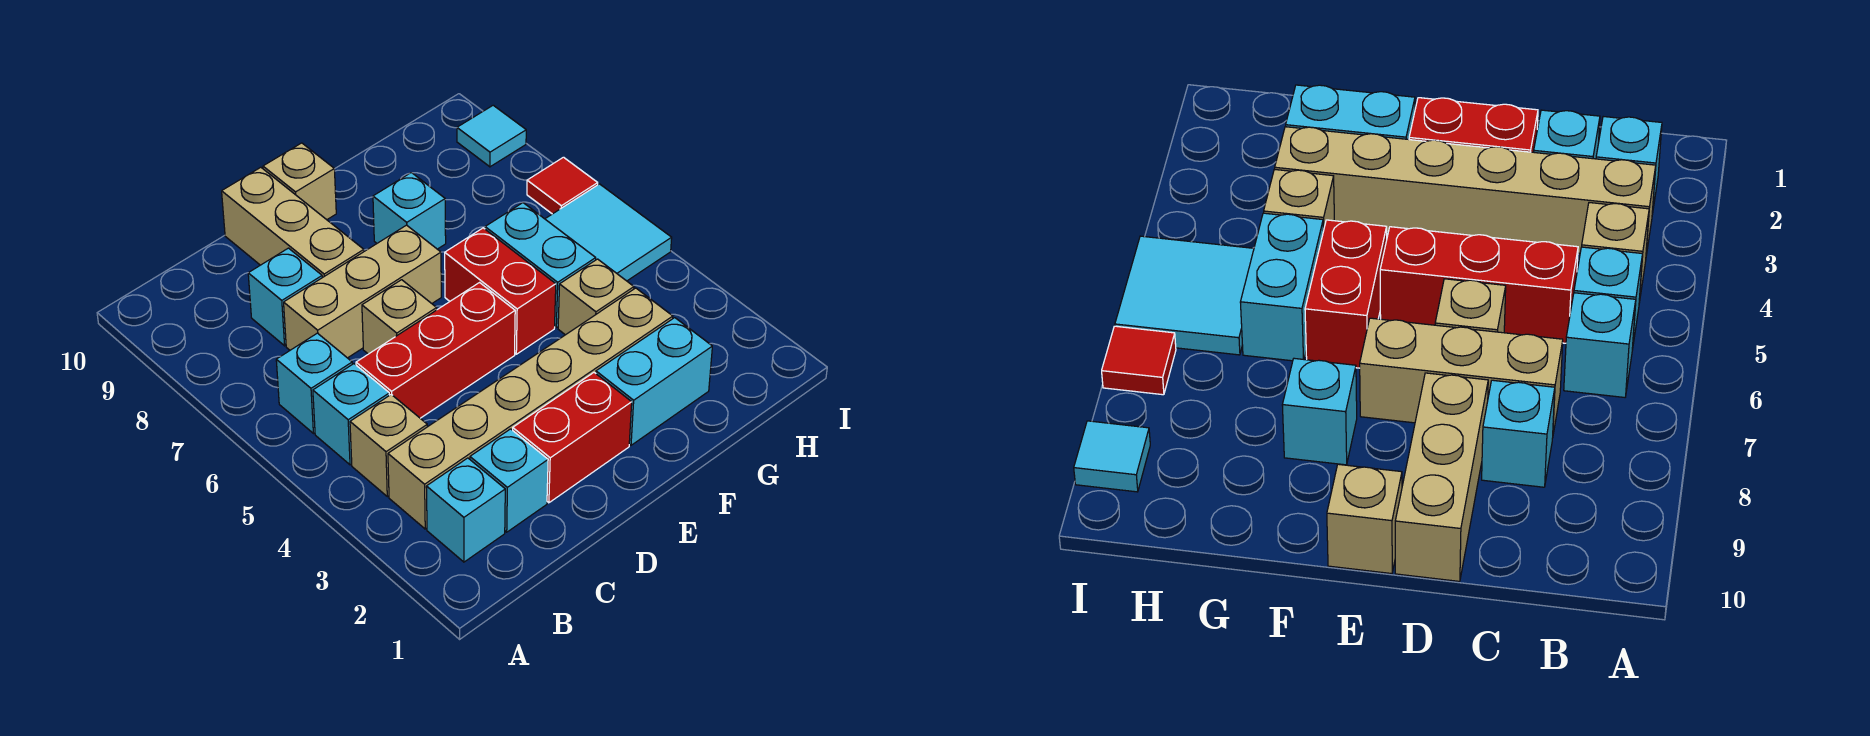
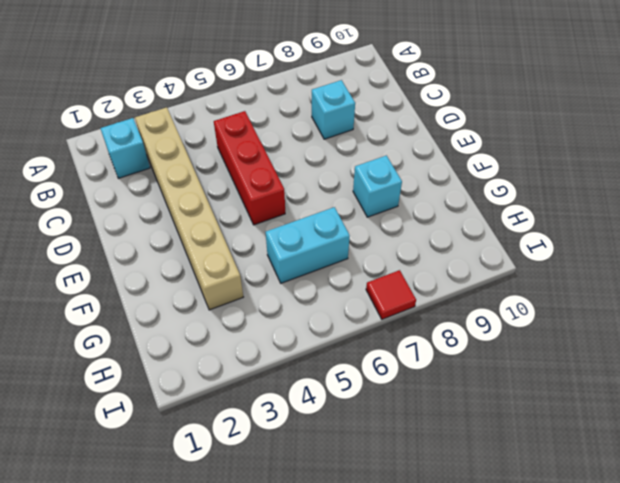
none -> tan 1x1 brick [350,394,427,497]
none -> cyan 1x1 brick [313,364,389,465]
none -> cyan 1x1 brick [276,333,352,434]

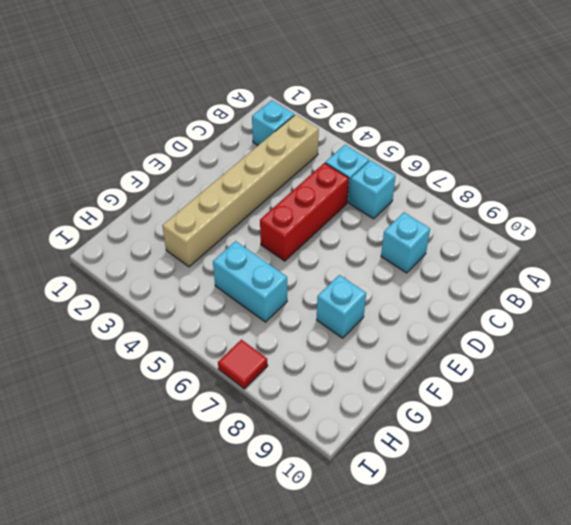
none -> tan 1x1 brick [350,394,427,497]
none -> cyan 1x1 brick [470,429,548,532]
none -> tan 1x3 brick [284,225,441,358]

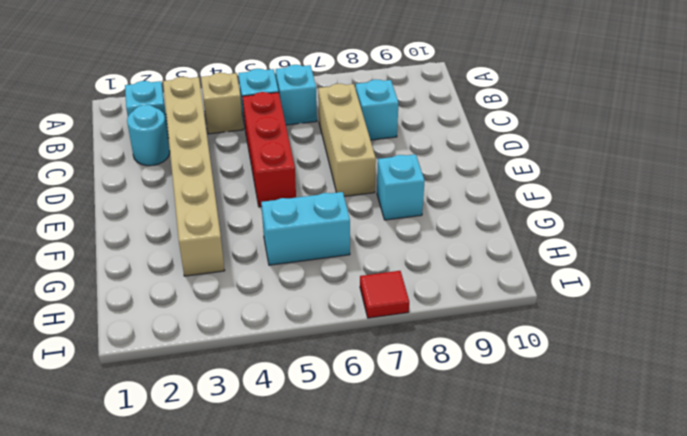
cyan 1x1 round brick [127,105,170,166] -> cyan 1x1 brick [470,429,548,532]
none -> red 1x2 brick [513,373,632,503]
none -> tan 1x1 brick [362,280,437,354]
none -> tan 1x3 brick [222,167,364,278]

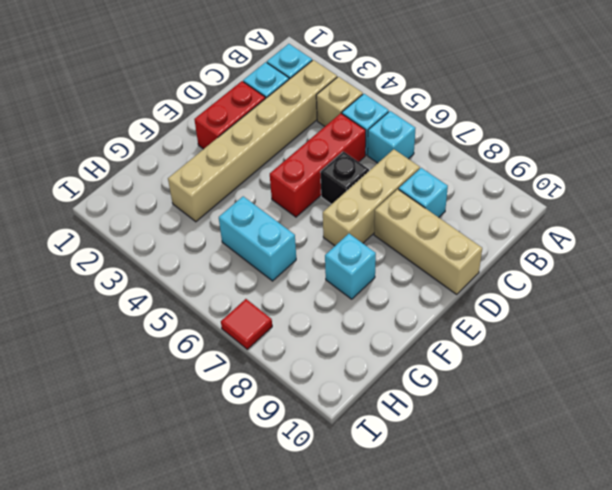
black 1x1 brick [320,152,369,204] -> tan 1x1 brick [362,280,437,354]
none -> tan 1x1 brick [263,143,336,220]
none -> cyan 1x2 brick [596,318,712,445]
none -> red 1x2 brick [445,228,556,354]

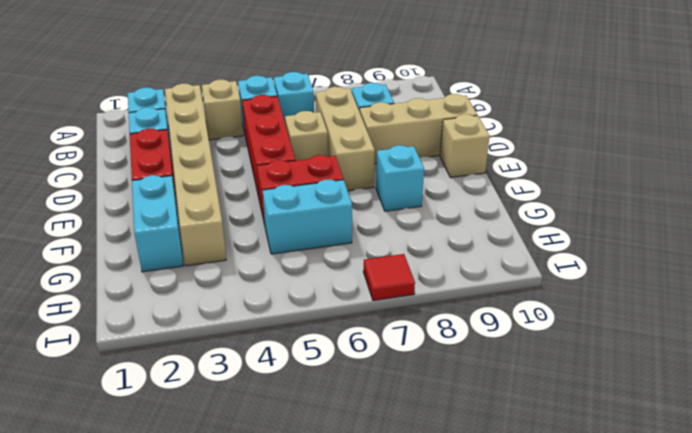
none -> tan 1x1 brick [558,259,634,335]
none -> cyan 2x2 tile [545,184,672,281]
none -> cyan 1x1 tile [457,105,526,167]

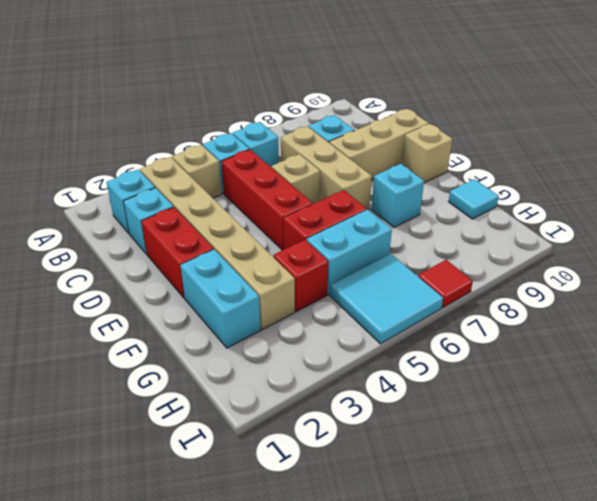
red 1x1 brick [273,240,328,312] -> tan 1x1 brick [558,259,634,335]
cyan 1x1 tile [449,179,499,219] -> cyan 1x1 tile moved to [457,105,526,167]

